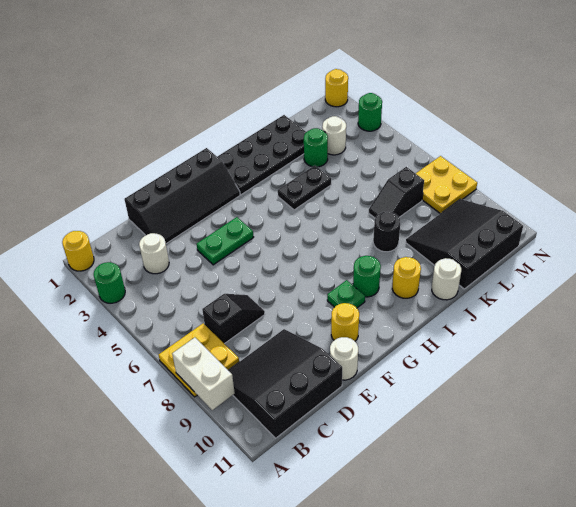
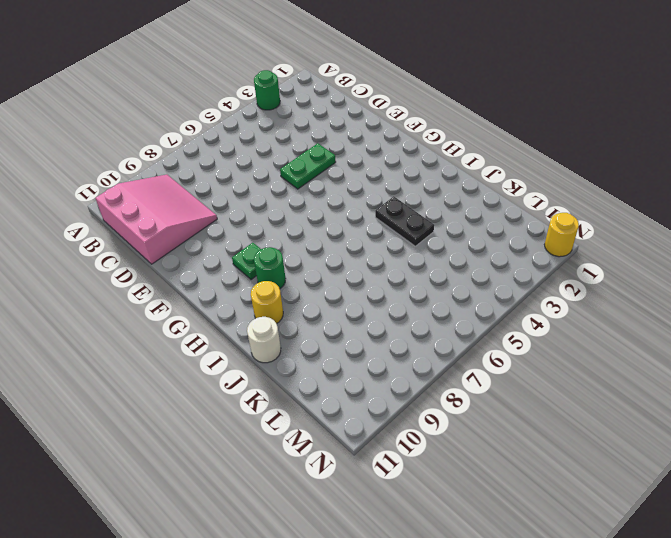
pink 3x3 slope [96,175,217,264] -> black 3x3 slope [228,329,342,438]
green 1x2 plate [280,143,336,189] -> green 1x2 plate turned to [197,217,254,265]
none -> yellow 1x1 round brick [62,231,94,271]
none -> yellow 2x2 plate [159,323,239,397]
none -> white 1x1 round brick [139,233,169,274]

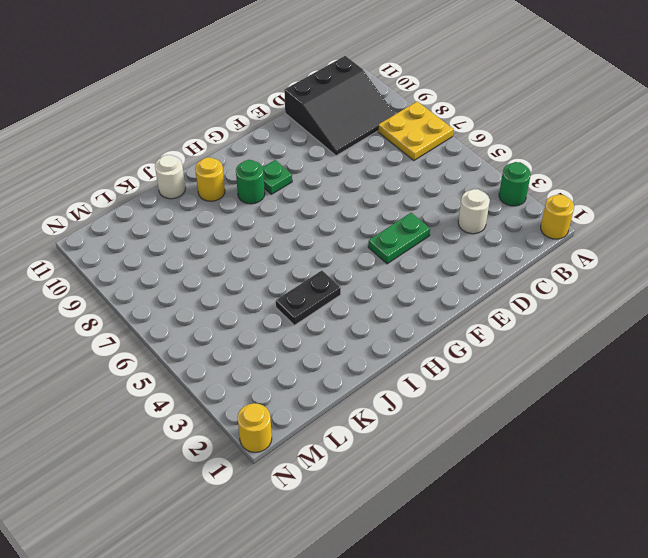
none -> black 1x2 slope [202,294,265,344]
none -> black 2x4 slope [124,148,240,244]
none -> white 1x1 round brick [330,337,358,380]

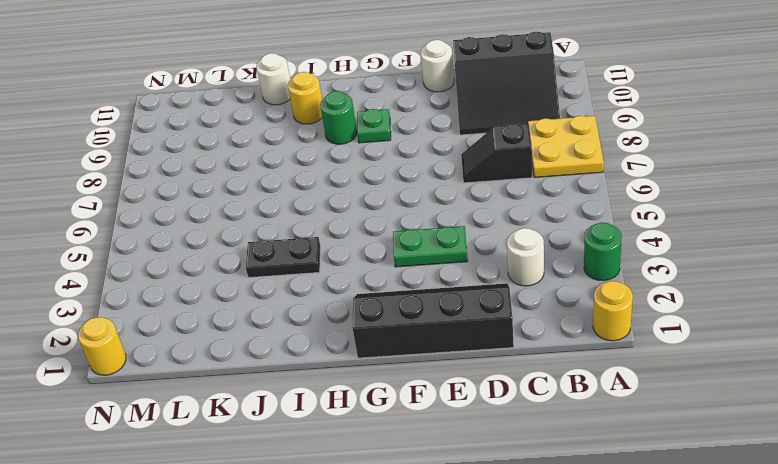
none -> yellow 1x1 round brick [331,303,359,341]
none -> black 2x4 plate [217,115,306,195]
none -> black 1x1 round brick [373,212,400,252]

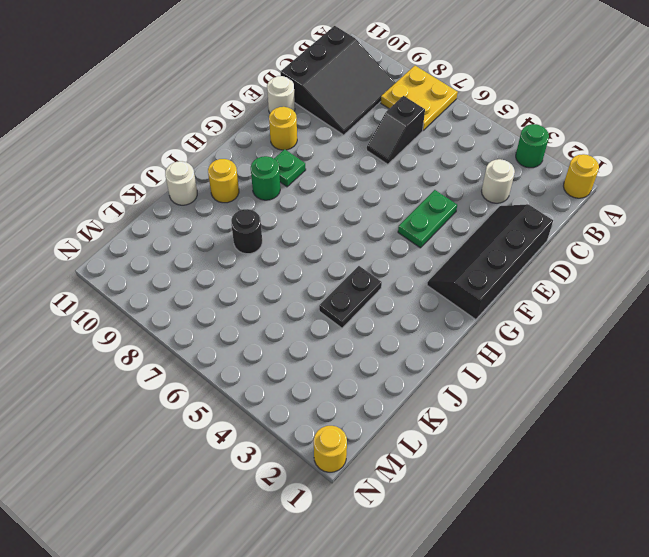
none -> black 2x4 plate [217,115,306,195]
none -> green 1x1 round brick [304,128,328,167]
none -> black 1x2 slope [369,167,424,218]

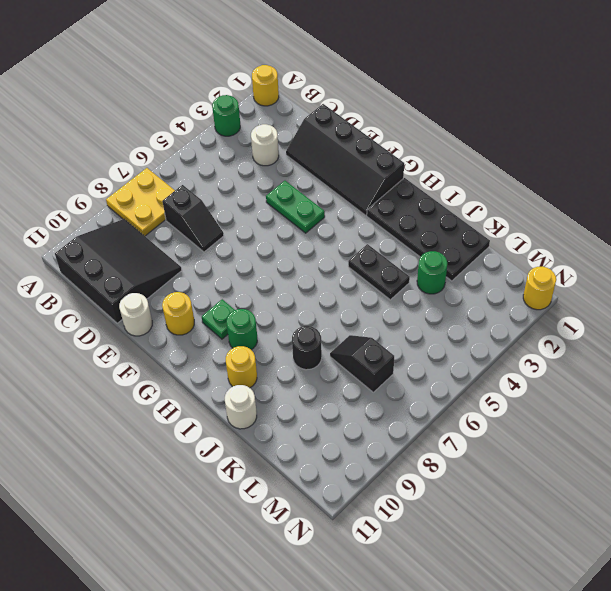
none -> black 3x3 slope [406,199,523,289]
none -> white 1x1 round brick [322,116,346,155]
none -> yellow 2x2 plate [416,156,477,214]

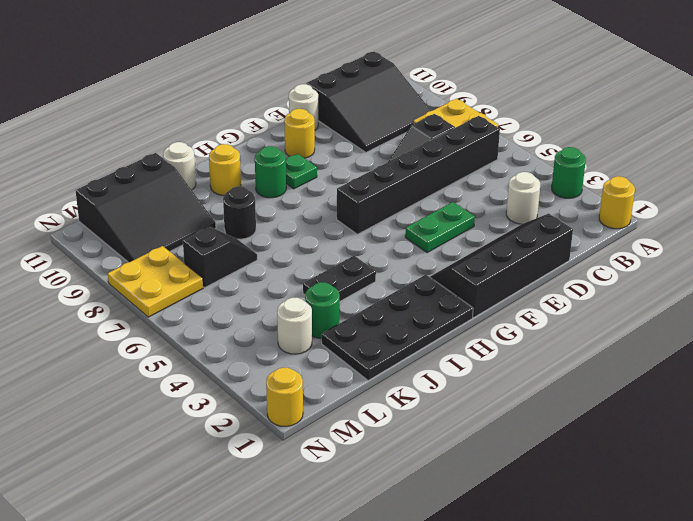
black 1x6 brick [337,116,500,234] -> none
none -> green 1x1 round brick [358,93,382,131]
none -> white 1x2 brick [172,338,235,410]

